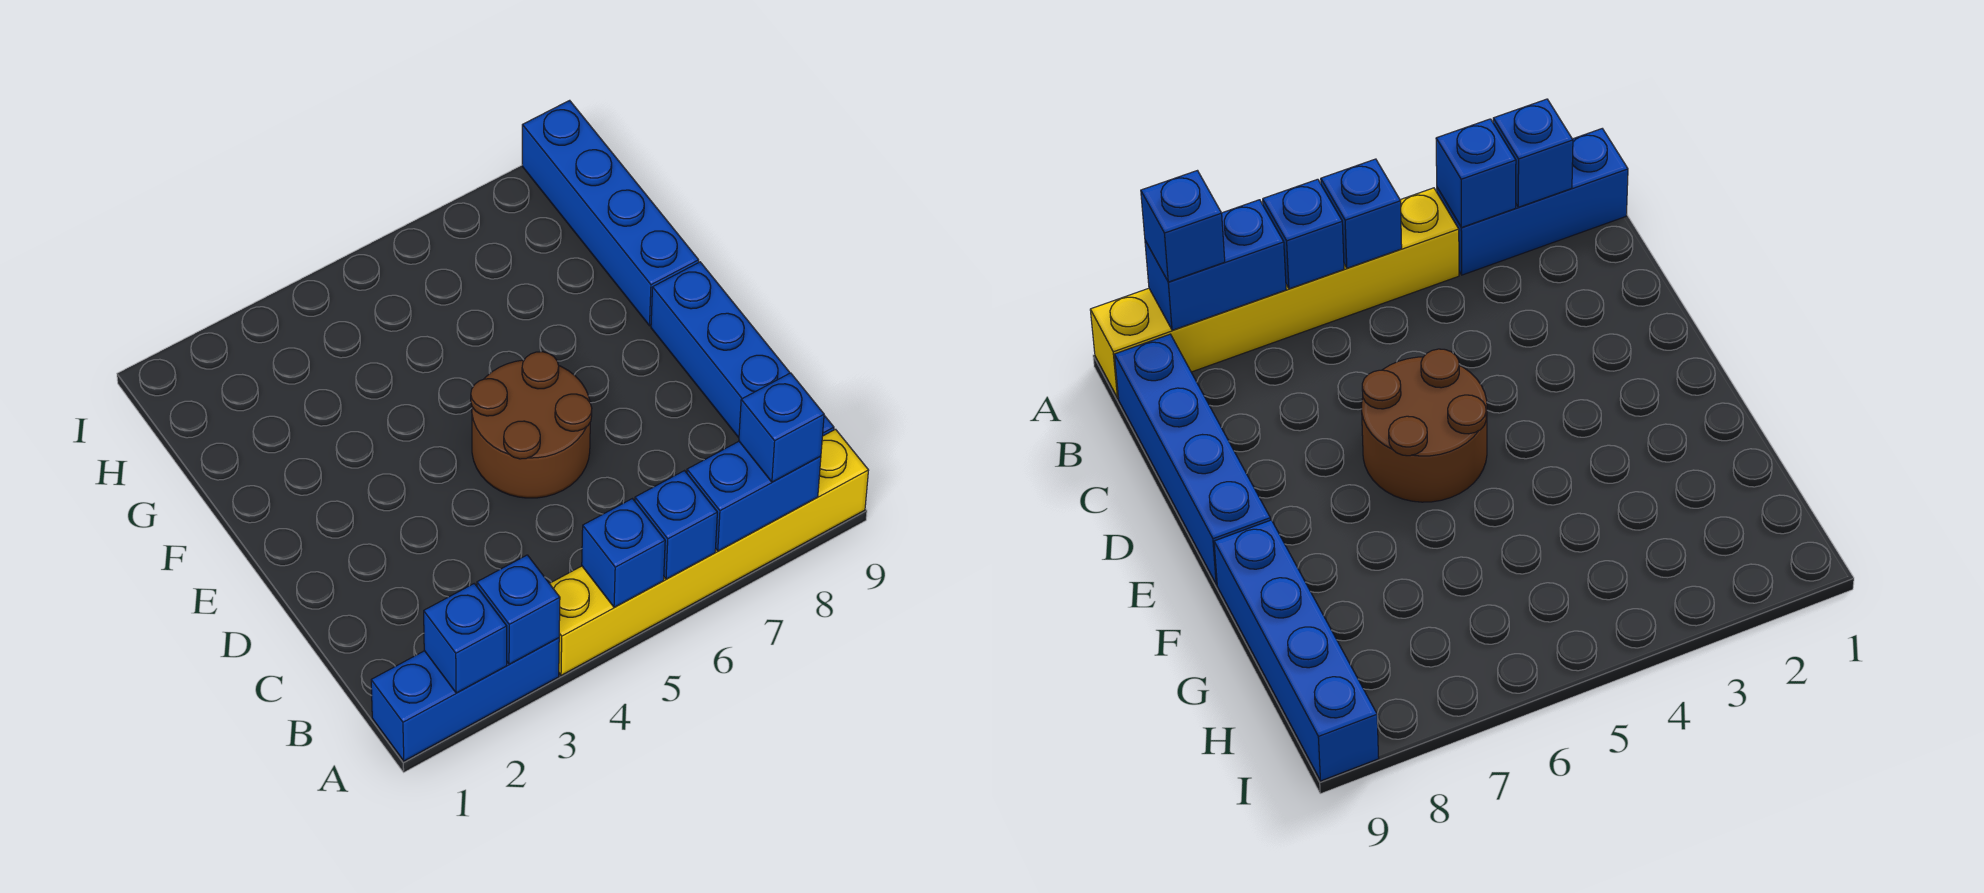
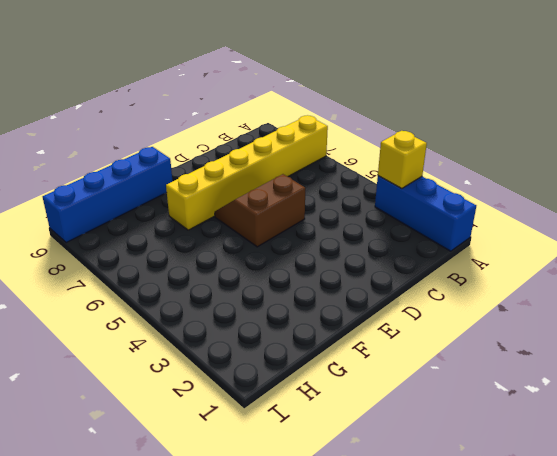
yellow 1x1 brick [378,131,427,189] -> blue 1x1 brick [477,555,560,664]
yellow 1x6 brick [166,115,328,230] -> yellow 1x6 brick turned to [549,429,869,675]
brown 2x2 slope [215,174,305,247] -> brown 2x2 round brick [471,352,592,498]
none -> blue 1x4 brick [651,262,834,438]
none -> blue 1x1 brick [424,584,507,693]

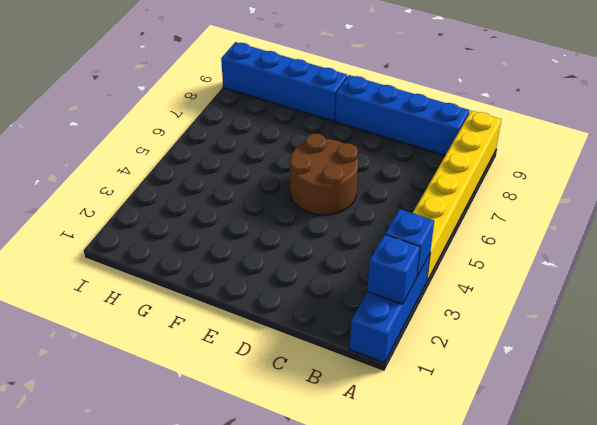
none -> blue 1x1 brick [582,499,665,608]
none -> blue 1x1 brick [635,471,717,579]

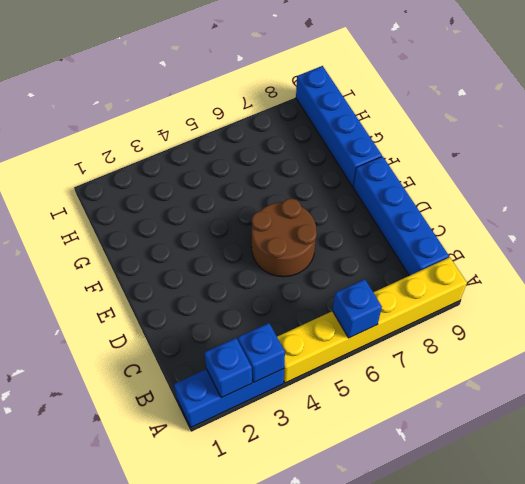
none -> blue 1x1 brick [582,499,665,608]
none -> blue 1x2 brick [687,442,821,551]

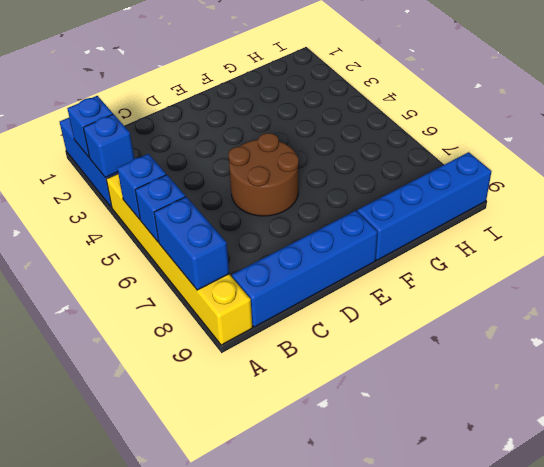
none -> blue 1x1 brick [739,373,824,482]

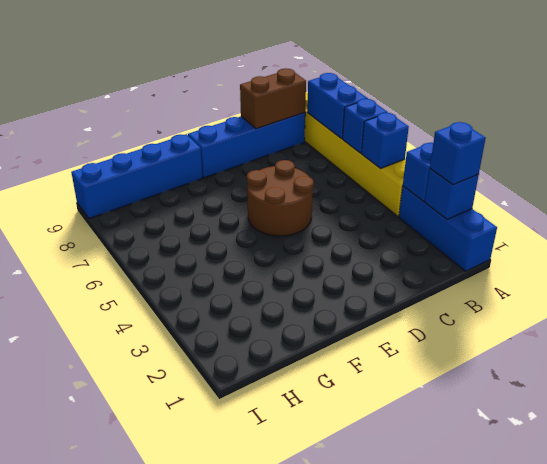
blue 1x1 brick [430,122,486,185] -> blue 1x1 brick moved to [739,373,824,482]
brown 1x2 brick [240,68,306,129] -> none

